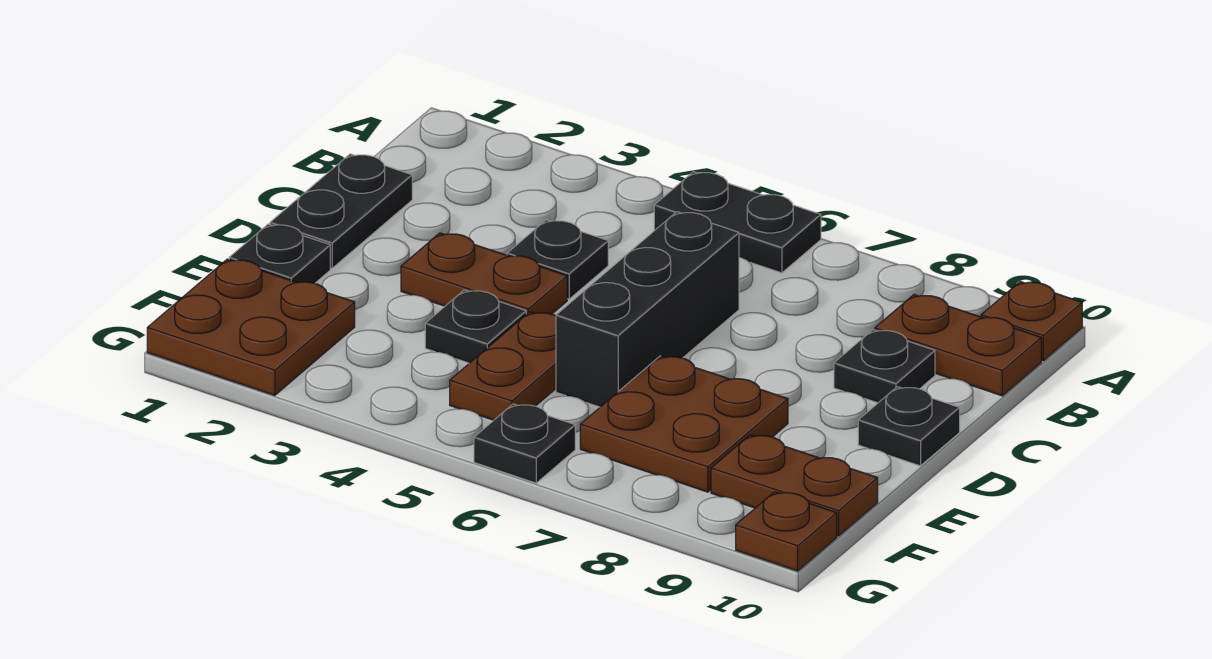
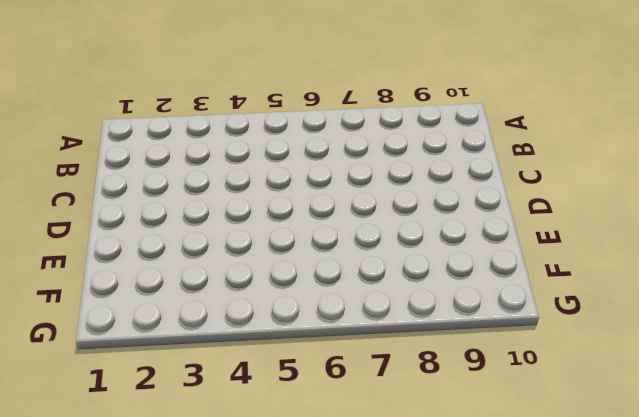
none -> black 1x2 plate [654,172,821,273]
none -> brown 1x1 plate [981,282,1082,361]
none -> brown 1x2 plate [875,295,1041,396]

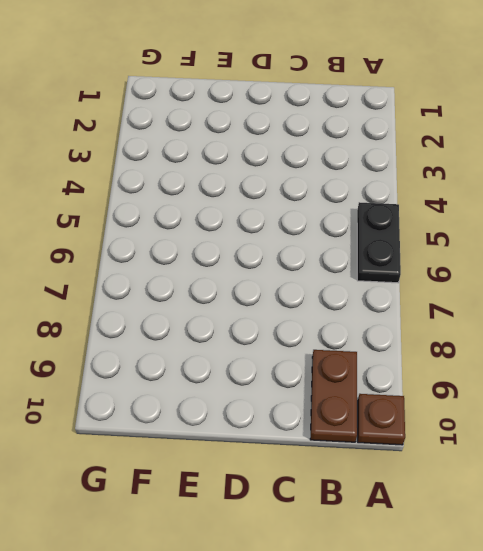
none -> black 1x2 plate [270,154,412,268]
none -> black 1x1 plate [507,220,608,299]
none -> black 1x3 brick [556,212,739,407]

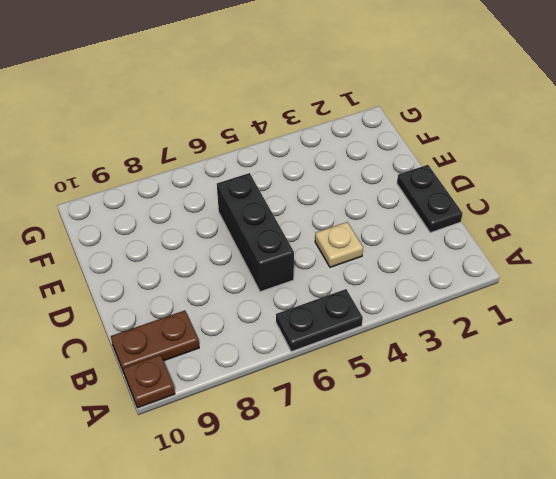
tan 1x1 plate [315,222,363,267] -> black 1x1 plate [507,220,608,299]
none -> black 1x1 plate [834,330,935,403]
none -> brown 1x2 plate [401,233,567,314]
none -> black 1x1 plate [858,387,960,466]

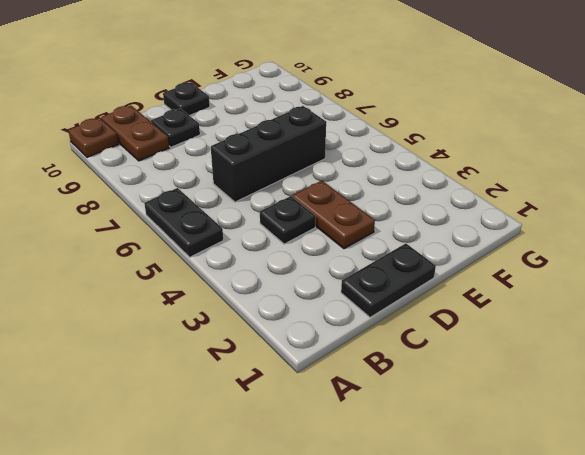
none -> black 1x1 plate [229,224,330,283]
none -> black 1x1 plate [425,290,526,363]
none -> brown 1x2 plate [450,312,556,420]

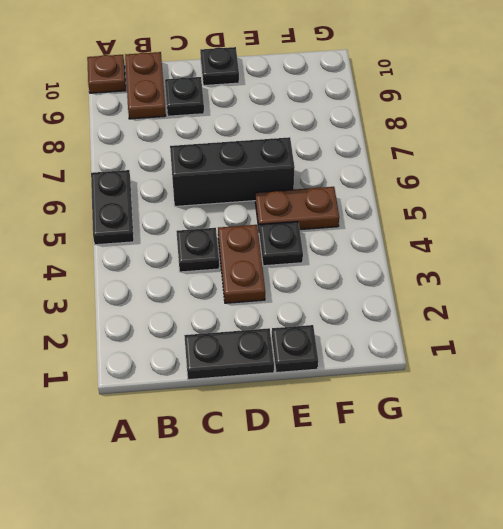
none -> brown 2x2 plate [580,356,788,492]
none -> brown 2x2 plate [147,259,355,395]
none -> brown 1x2 plate [711,435,878,536]

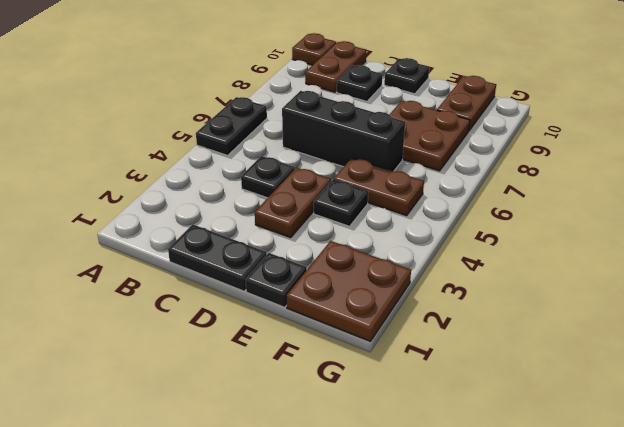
none -> black 1x1 plate [474,404,575,483]
none -> brown 1x1 plate [736,492,837,571]

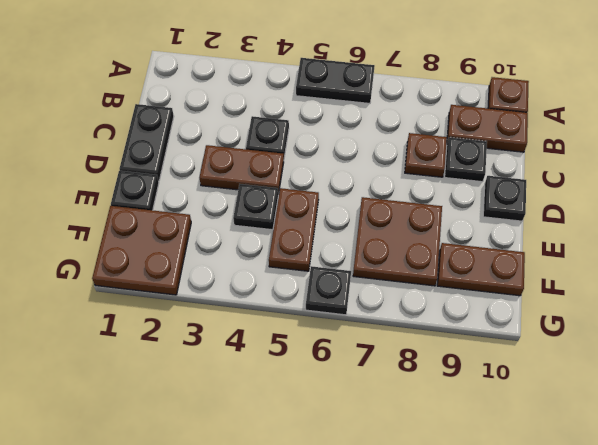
brown 1x1 plate [405,133,447,177] -> brown 1x1 plate moved to [736,492,837,571]
none -> black 1x3 brick [556,212,739,407]

